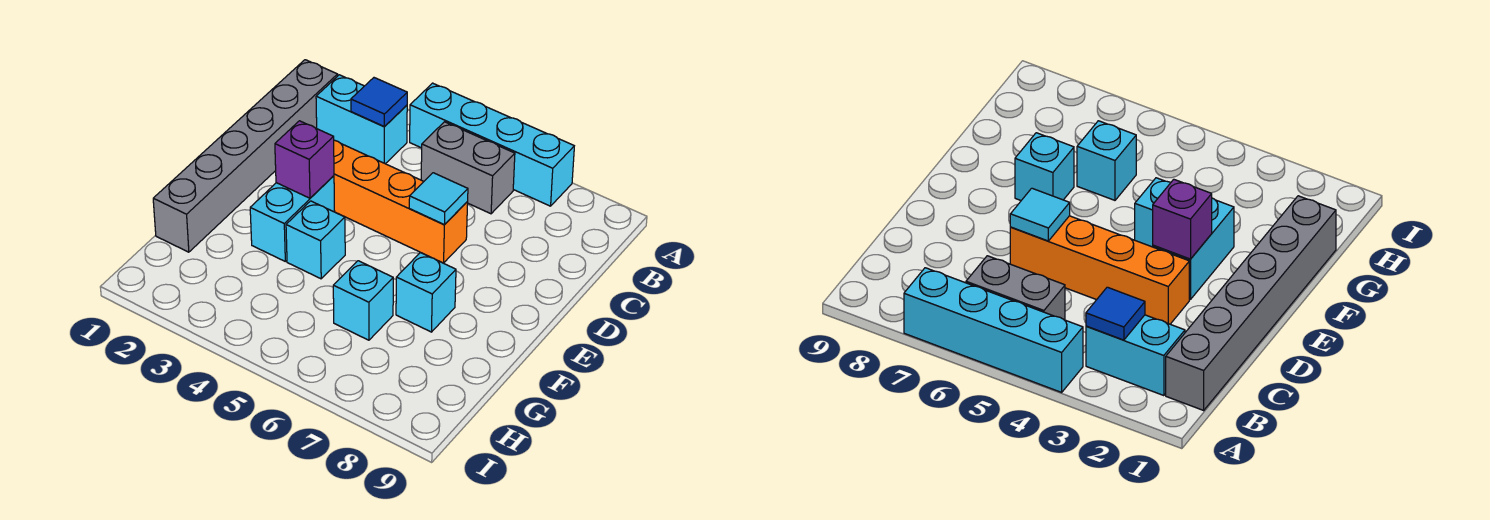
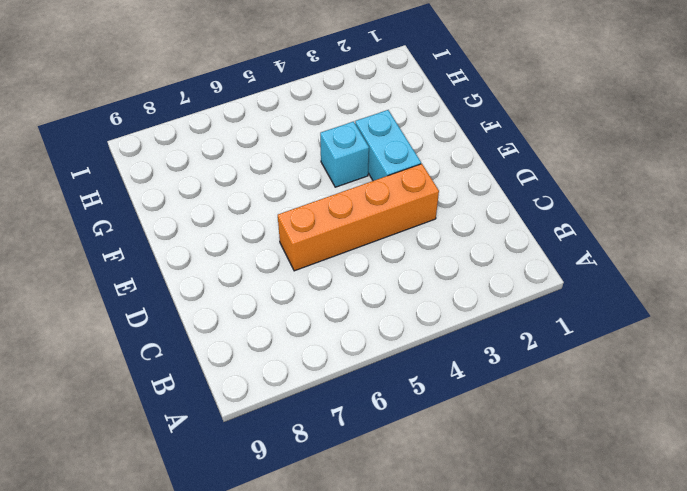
none -> cyan 1x4 brick [410,83,574,206]
none -> grey 1x6 brick [153,60,338,252]
none -> cyan 1x2 brick [316,75,407,164]

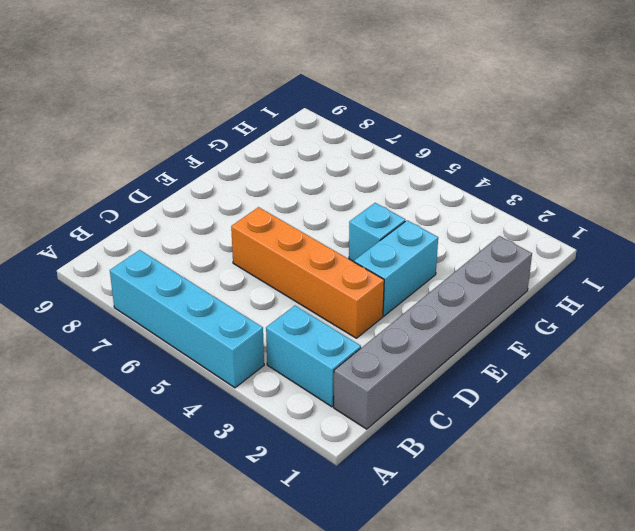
none -> grey 1x2 brick [421,122,515,214]
none -> cyan 1x1 brick [396,253,456,332]
none -> cyan 1x1 brick [333,261,393,340]

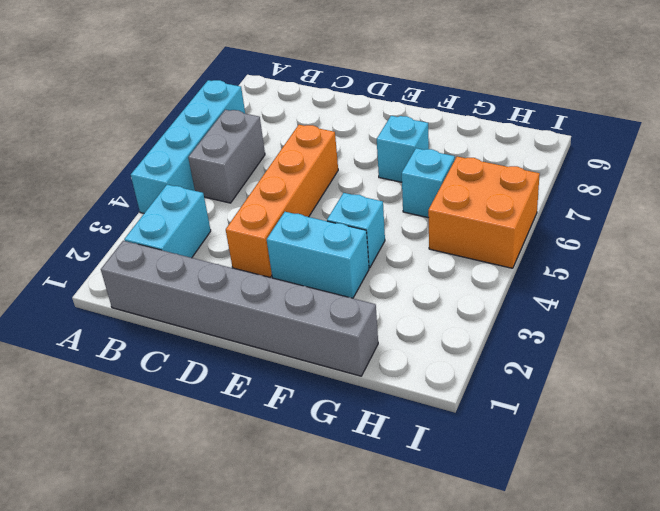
orange 2x2 brick [428,157,540,268] -> none
none -> blue 1x1 tile [351,78,407,127]
none -> cyan 1x1 tile [409,173,468,225]
none -> purple 1x1 brick [275,121,334,198]

